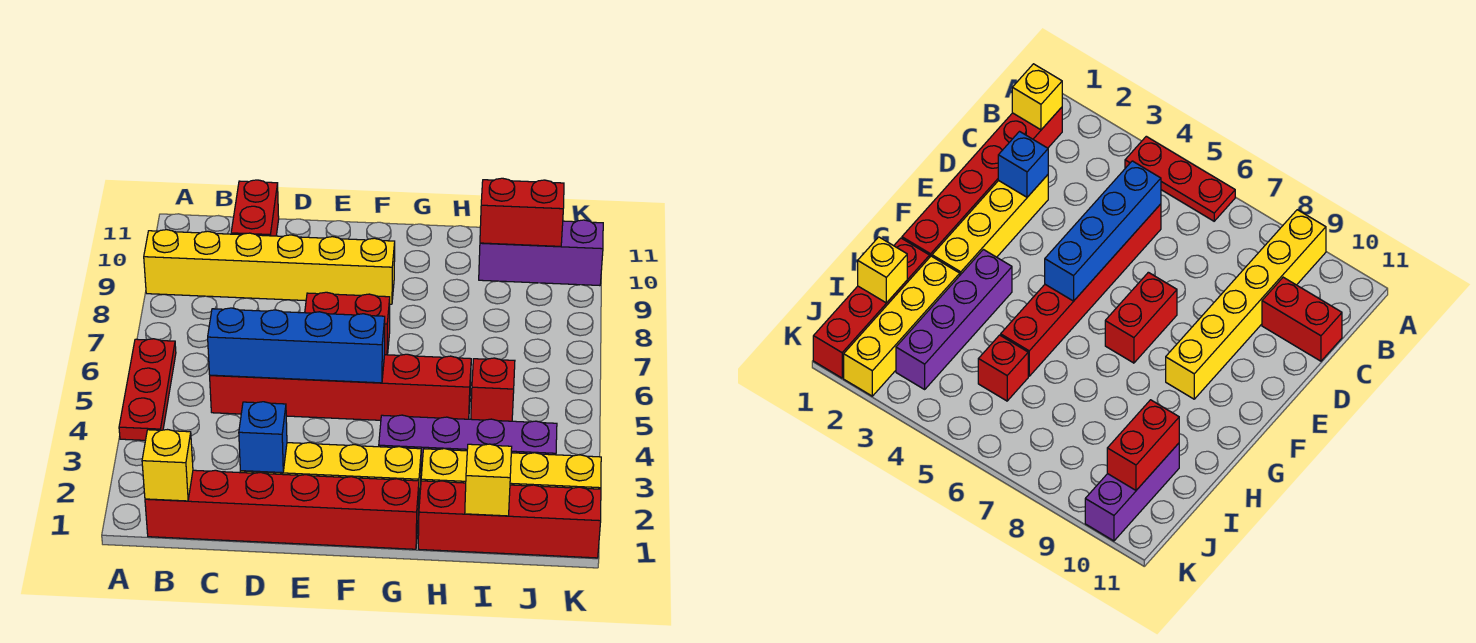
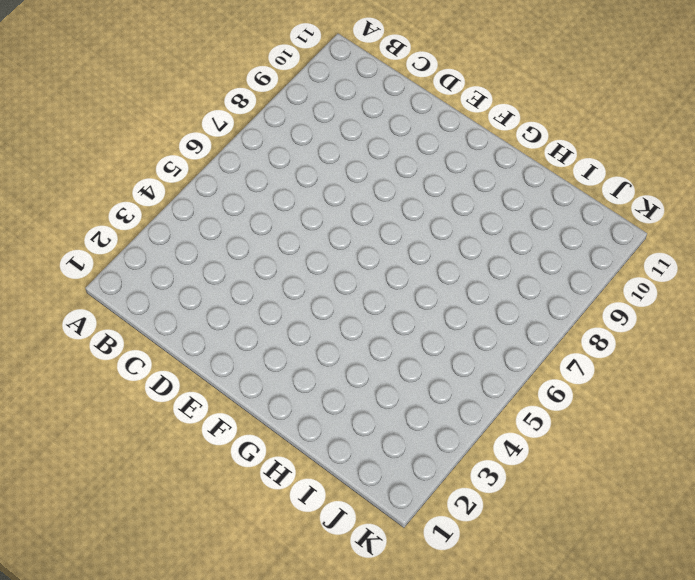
none -> red 1x3 plate [119,339,176,440]
none -> yellow 1x6 brick [144,230,395,304]
none -> red 1x6 brick [145,470,419,549]

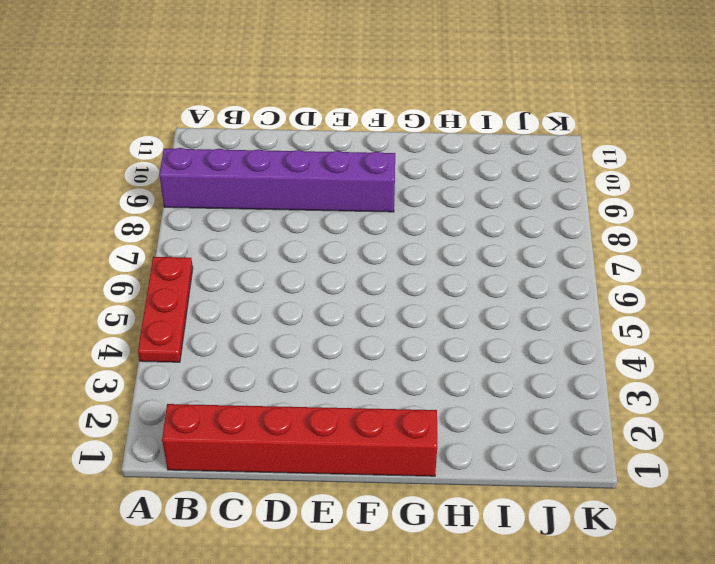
purple 1x6 brick [159,148,395,212] -> yellow 1x6 brick [144,230,395,304]
none -> red 1x6 brick [210,354,471,420]
none -> red 1x2 brick [231,180,279,236]
none -> yellow 1x4 brick [240,443,421,516]

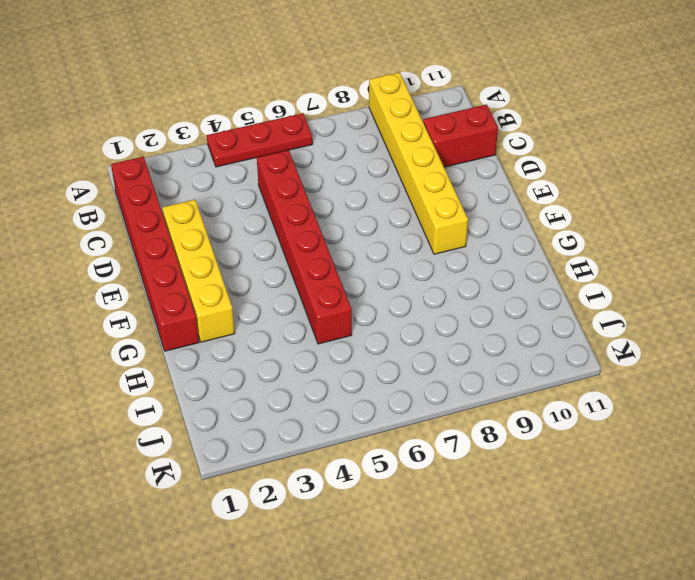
none -> red 1x2 brick [305,292,390,355]
none -> purple 1x4 brick [379,415,557,476]
none -> red 1x4 brick [418,481,601,558]

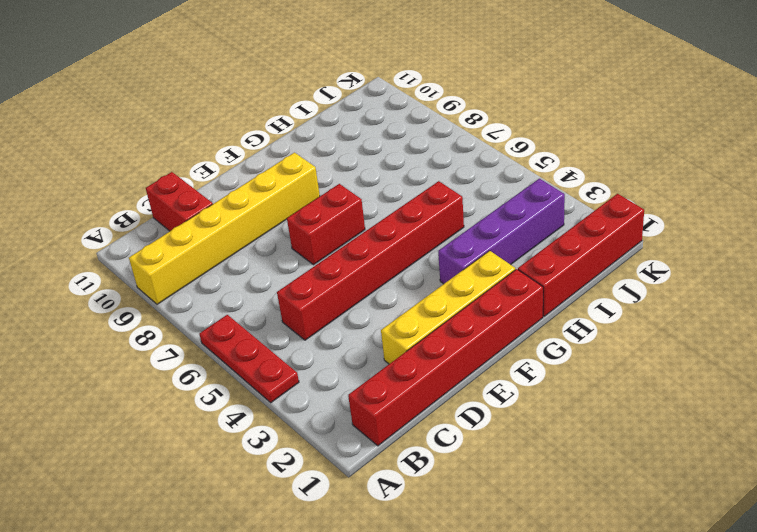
none -> yellow 1x4 brick [421,449,601,489]
none -> red 1x1 brick [471,358,515,421]
none -> purple 1x3 brick [479,220,603,286]

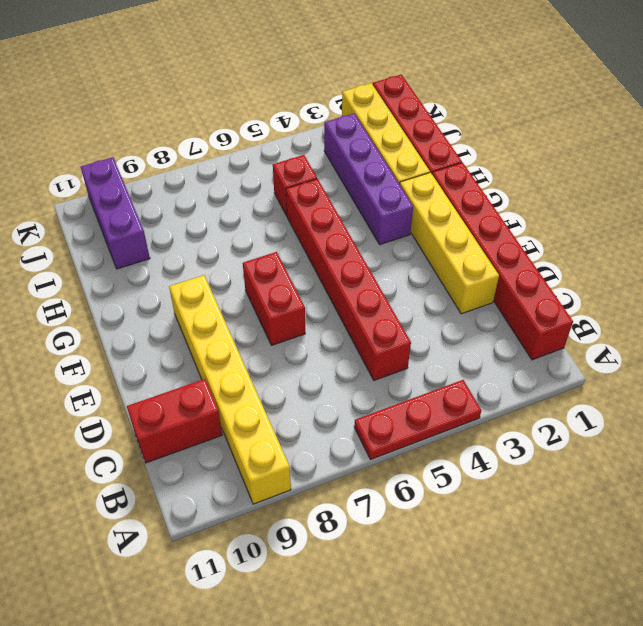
none -> yellow 1x1 brick [142,430,193,501]
none -> blue 1x4 brick [208,308,385,383]
none -> blue 1x1 brick [239,402,287,473]

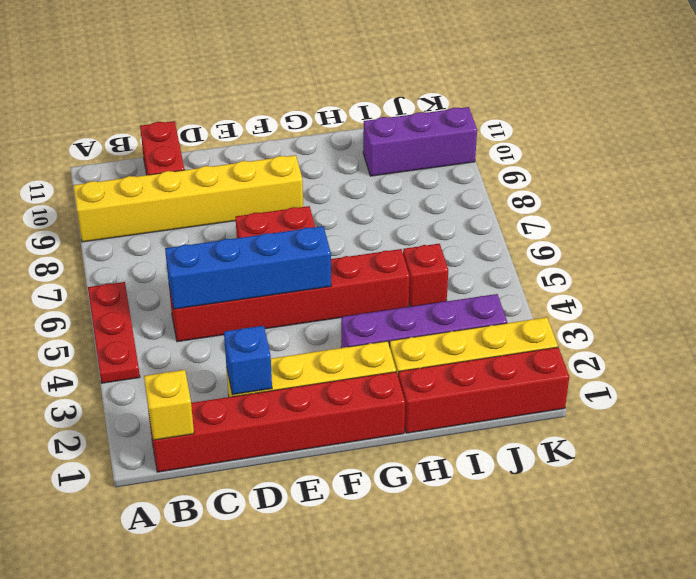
none -> yellow 1x1 brick [465,444,512,516]
none -> red 1x2 brick [480,178,564,246]

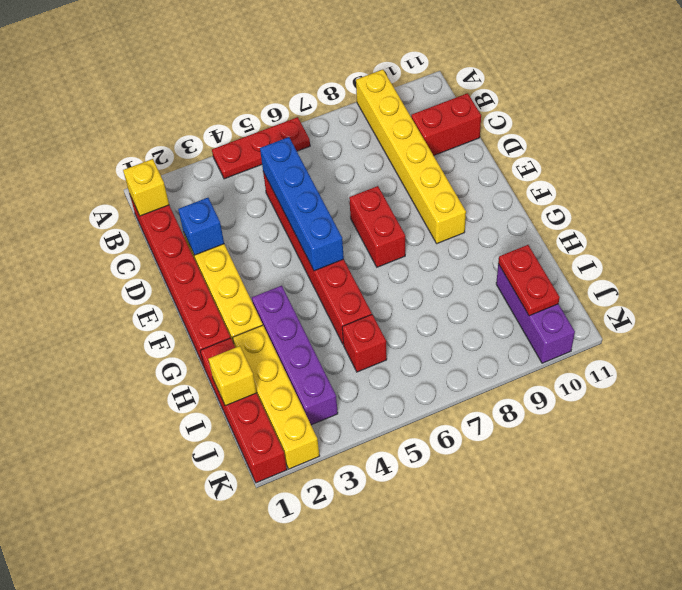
red 1x2 plate [498,245,560,316] -> red 1x2 brick [480,178,564,246]

